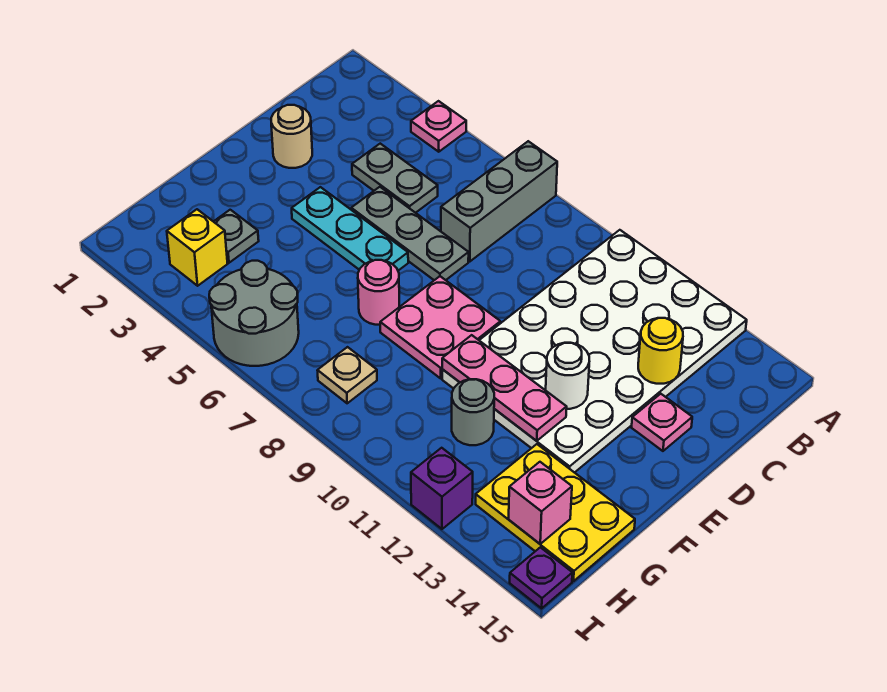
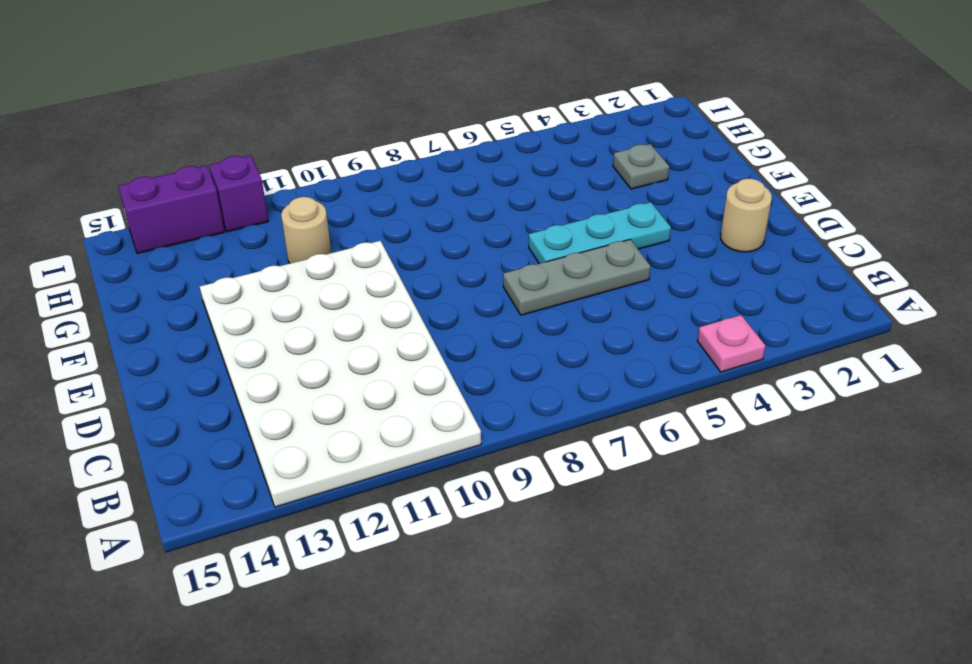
tan 1x1 round brick [281,197,331,263] -> grey 1x1 round brick [452,379,494,445]
purple 1x2 brick [118,165,225,254] -> none
none -> grey 1x3 brick [441,141,557,261]
none -> grey 1x2 plate [352,144,438,213]
none -> pink 1x1 plate [632,394,692,451]

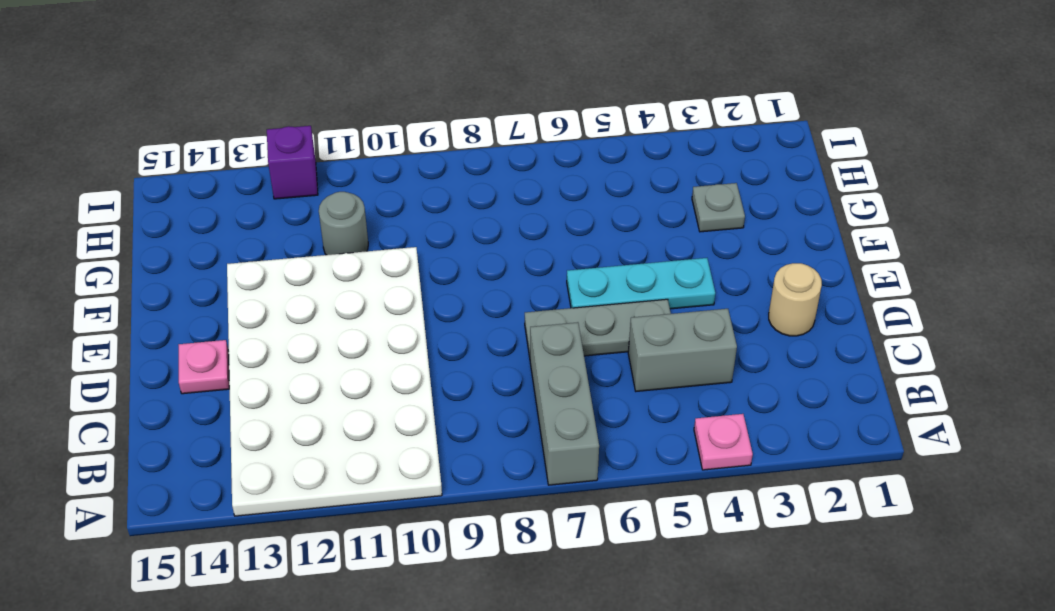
grey 1x2 brick [628,309,737,391] -> grey 1x2 plate [352,144,438,213]
none -> pink 2x2 plate [380,276,500,378]
none -> pink 1x1 round brick [358,260,399,325]
none -> yellow 2x3 plate [476,444,635,581]

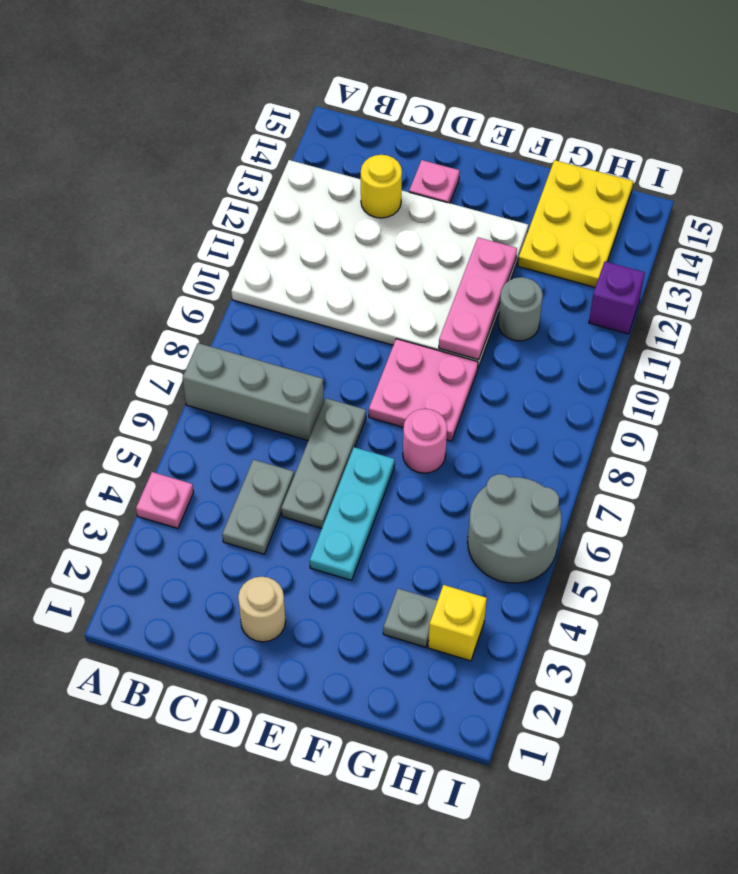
none -> tan 1x1 plate [317,347,377,403]
none -> purple 1x1 plate [510,547,572,608]
none -> white 1x1 round brick [546,343,589,409]

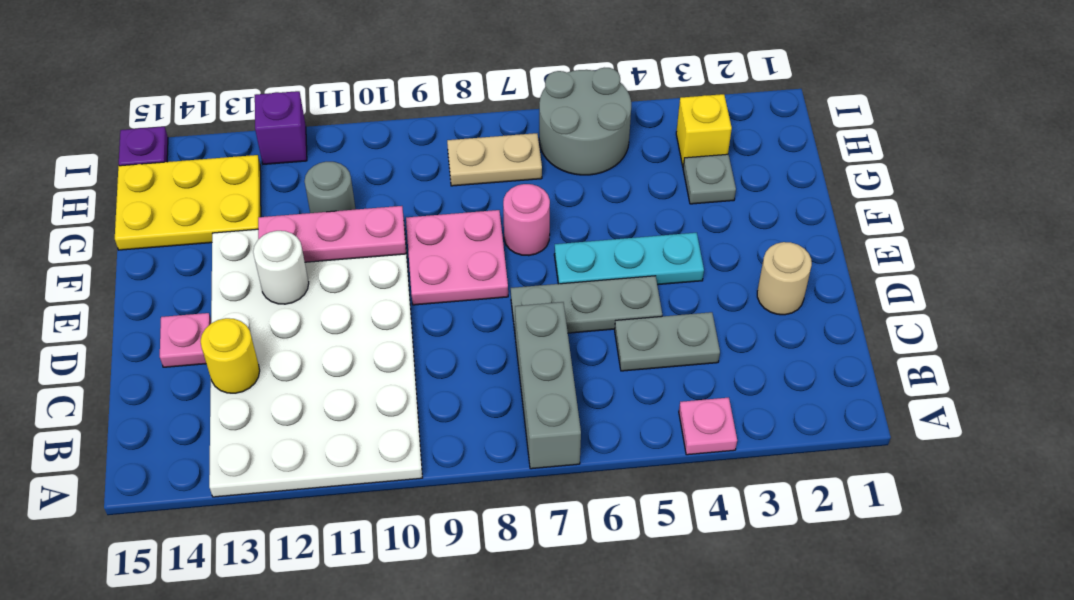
tan 1x2 plate [447,133,542,186] -> tan 1x1 plate [317,347,377,403]
none -> pink 1x1 brick [509,462,572,544]

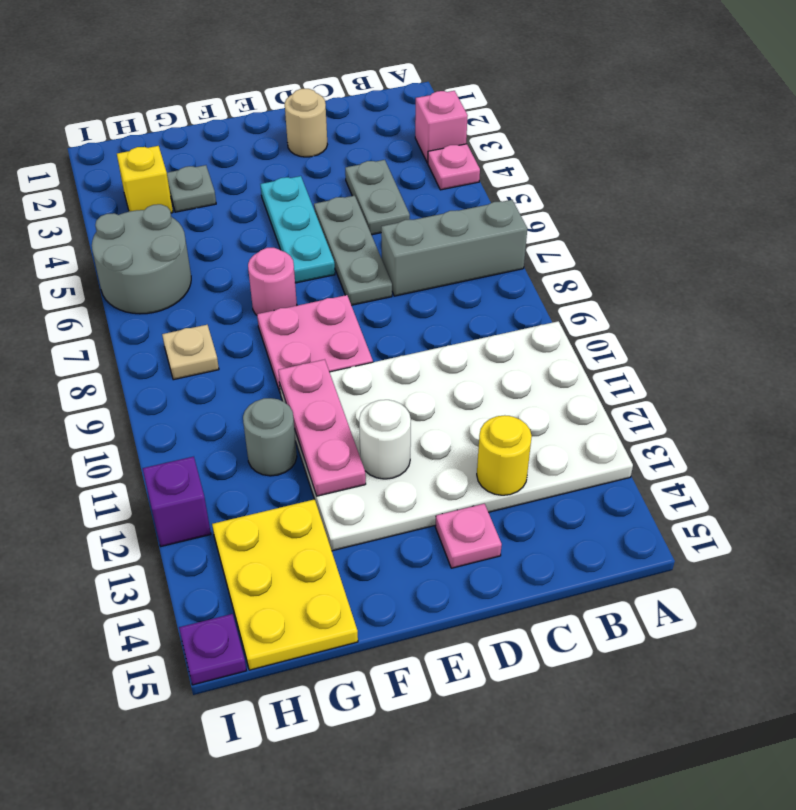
pink 1x1 brick [415,91,468,163] -> pink 1x1 brick moved to [509,462,572,544]

